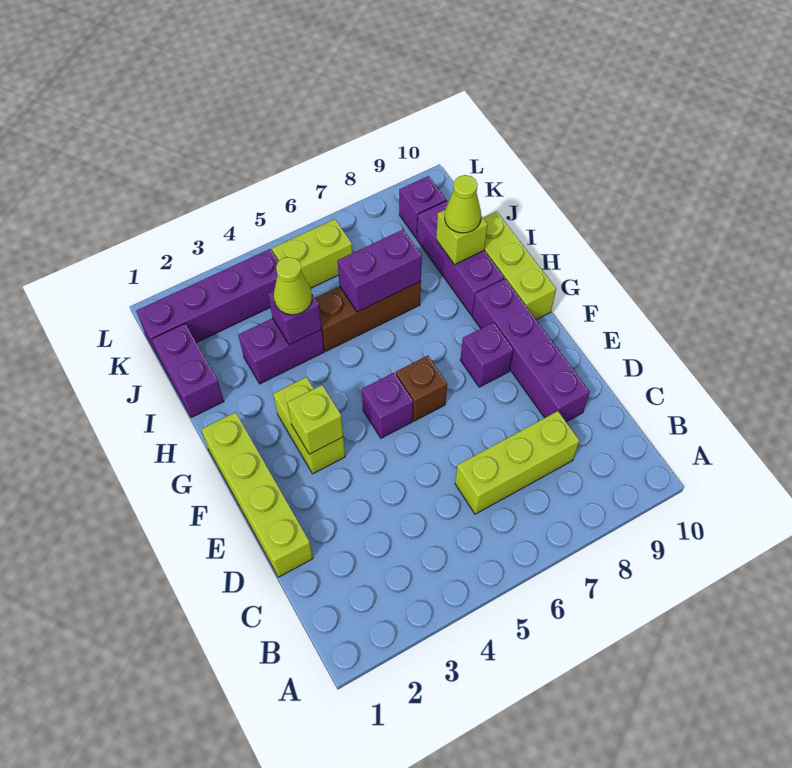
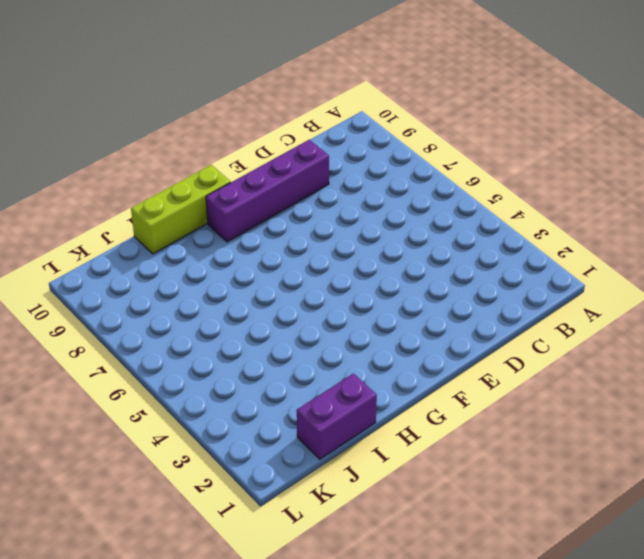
none -> lime 1x3 brick [455,411,580,514]
none -> lime 1x4 brick [201,412,313,577]
none -> lime 1x2 brick [273,377,345,474]

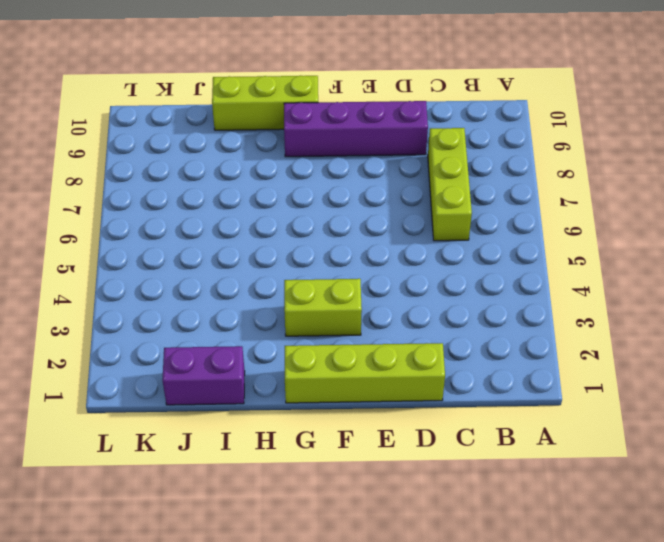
none -> purple 1x1 brick [362,373,413,438]
none -> brown 1x1 brick [396,356,447,421]
none -> purple 1x1 brick [460,322,513,387]

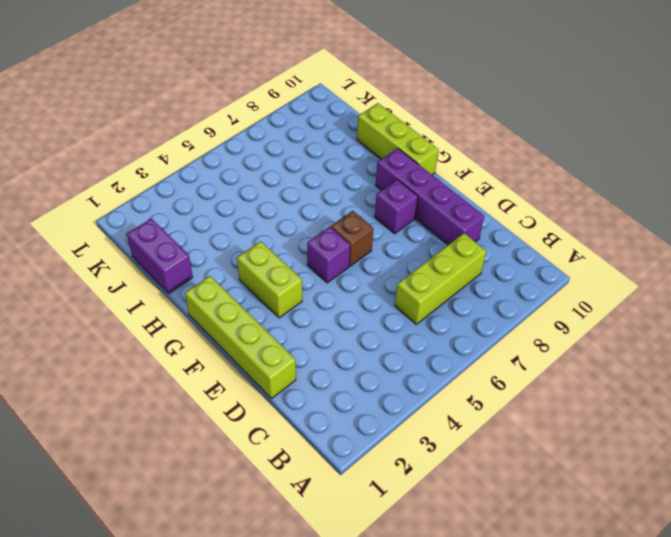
none -> purple 1x3 brick [417,201,504,316]
none -> purple 1x2 brick [238,318,324,384]
none -> brown 1x3 brick [315,281,421,351]

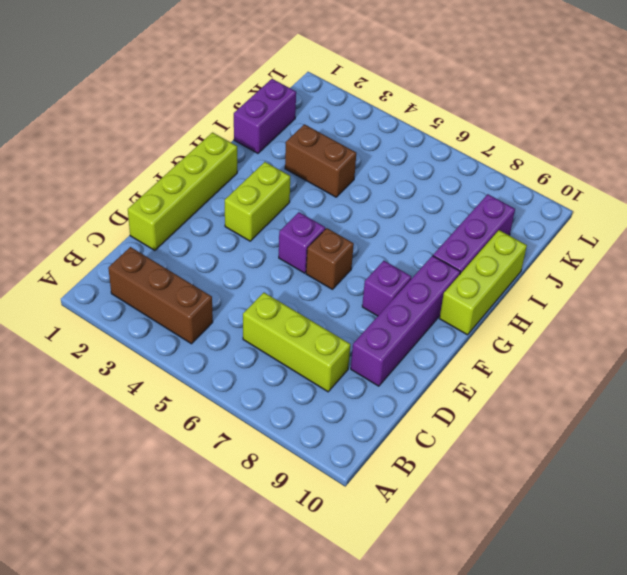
brown 1x3 brick [108,247,213,344] -> brown 1x3 brick moved to [315,281,421,351]
brown 1x2 brick [285,124,356,197] -> purple 1x2 brick [238,318,324,384]
none -> purple 1x4 brick [136,249,278,358]
none -> lime 1x2 brick [272,219,352,288]
none -> purple 1x1 brick [399,176,446,238]

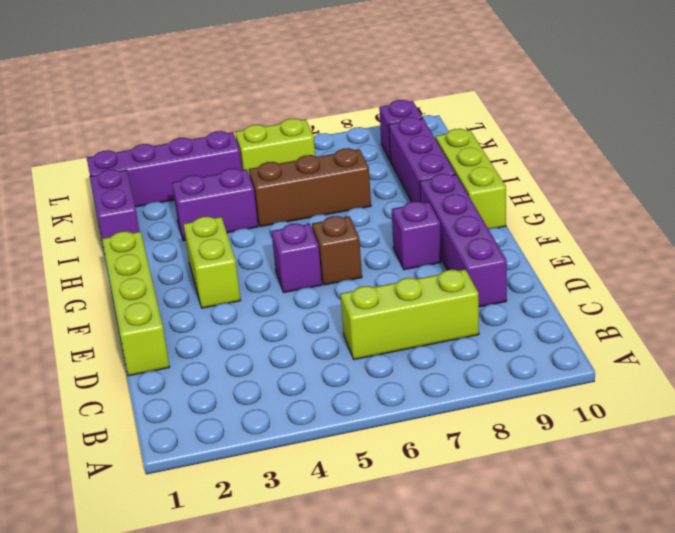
none -> lime 1x1 brick [287,385,343,454]
none -> purple 1x1 brick [268,290,322,345]
none -> purple 1x2 brick [338,230,422,312]

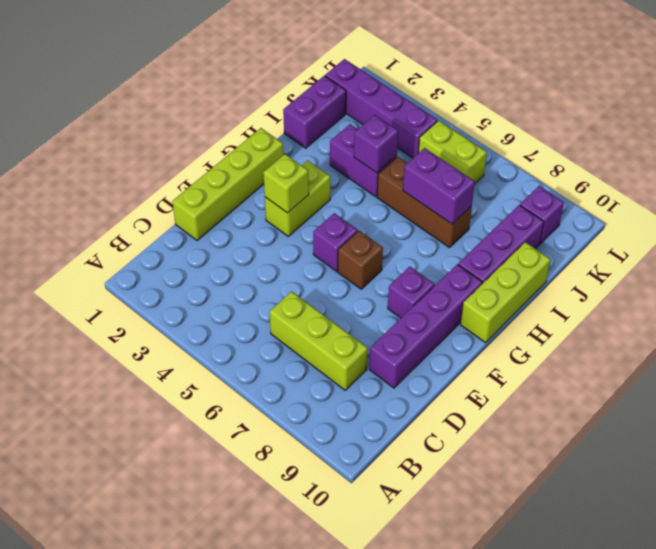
none -> lime 1x1 brick [436,209,488,265]
none -> lime 1x1 cone [274,257,312,315]
none -> lime 1x1 cone [445,175,481,233]

